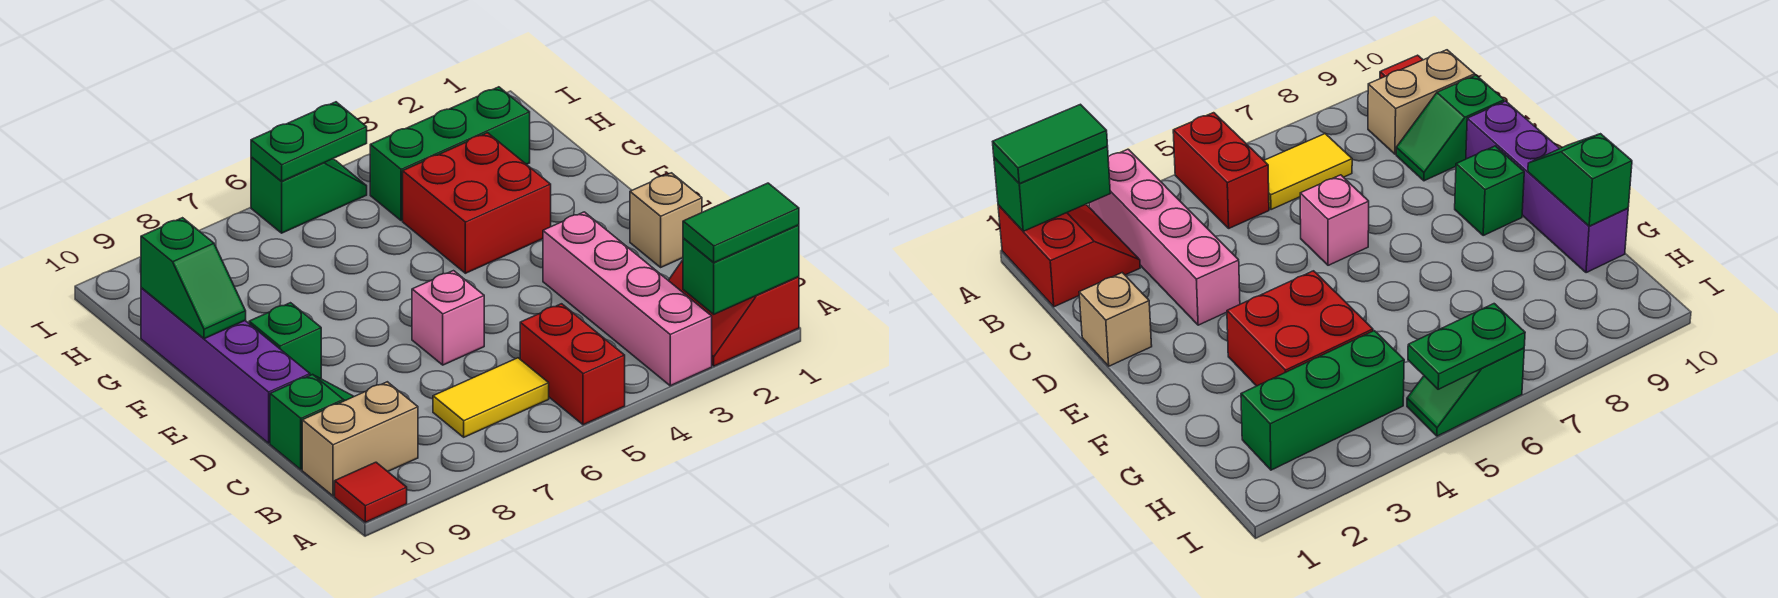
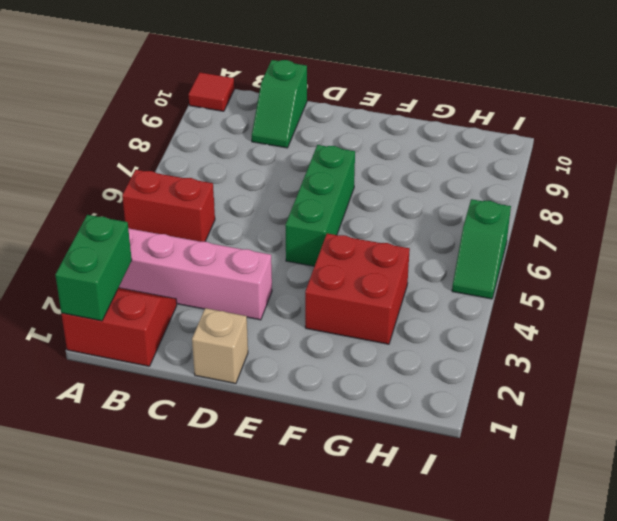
green 1x3 brick [285,145,355,266] -> green 1x3 brick moved to [370,87,530,221]
none -> yellow 1x2 tile [433,358,549,437]
none -> tan 1x2 brick [302,382,418,496]
none -> pink 1x1 brick [412,271,484,365]

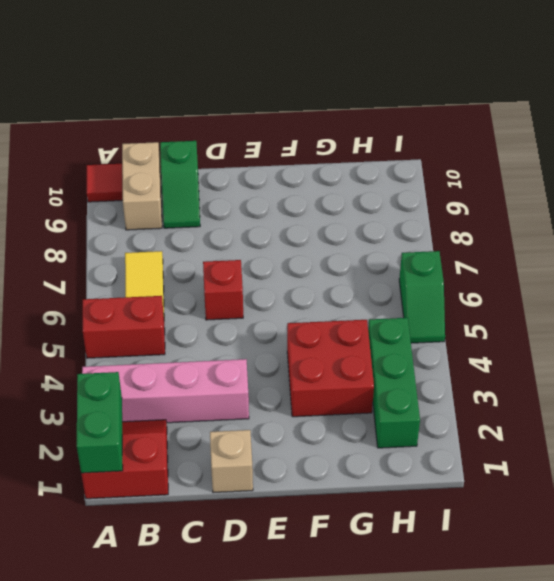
red 1x1 brick [203,260,243,320] -> pink 1x1 brick [412,271,484,365]
none -> purple 1x4 brick [141,288,310,443]
none -> green 1x1 brick [249,303,321,379]
none -> green 1x2 slope [141,218,246,339]

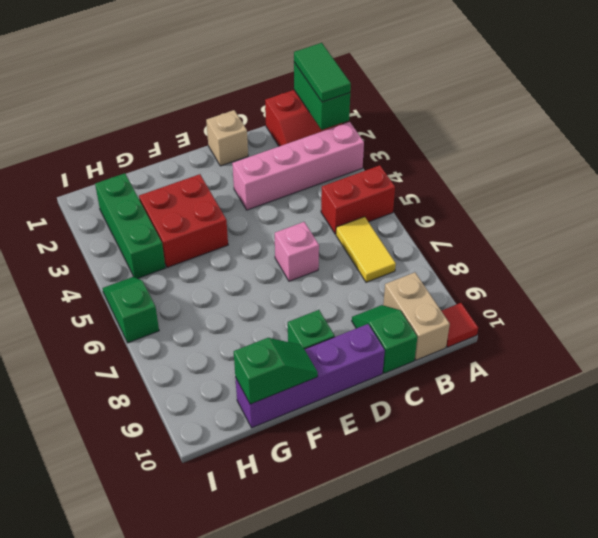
none -> green 1x2 plate [251,102,367,182]

